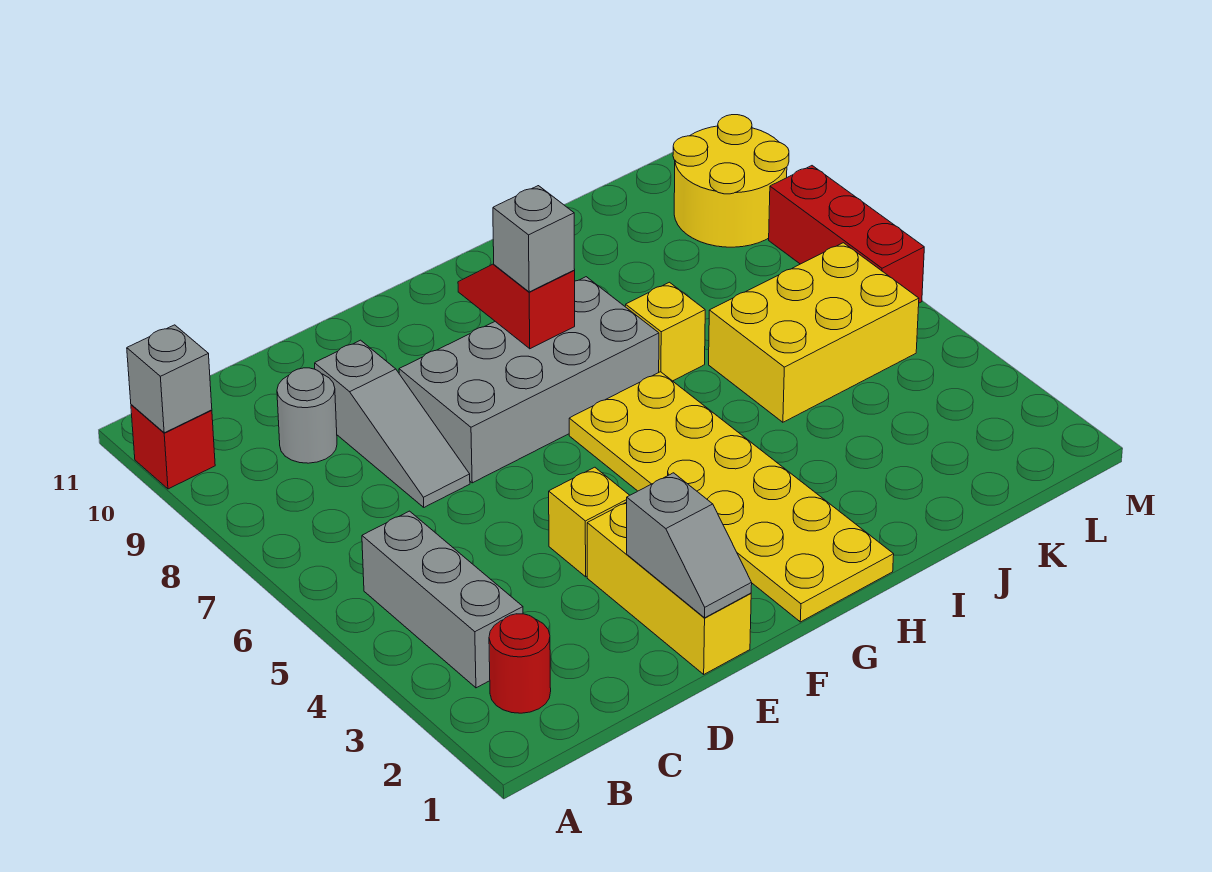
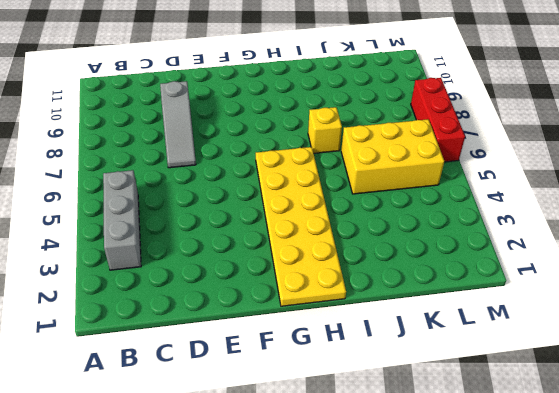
none -> red 1x1 brick [131,405,215,489]
none -> red 1x1 round brick [489,614,551,713]
none -> grey 1x1 round brick [277,368,337,463]

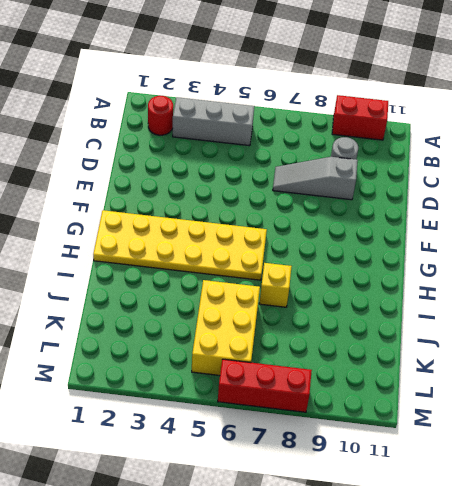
red 1x2 brick [332,95,388,140] -> red 1x1 brick [131,405,215,489]
none -> yellow 1x3 brick [587,502,751,674]
none -> yellow 1x1 brick [549,467,630,577]
none -> grey 2x4 brick [399,277,659,483]

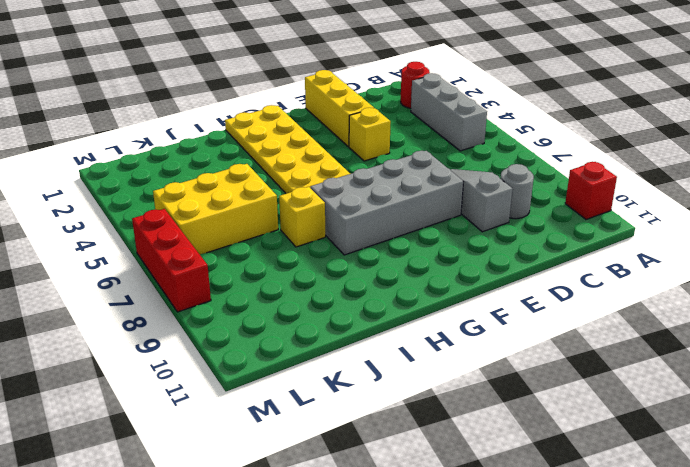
none -> yellow 2x2 round brick [673,115,789,247]
none -> grey 1x1 brick [127,325,212,433]
none -> grey 1x2 slope [626,473,752,618]

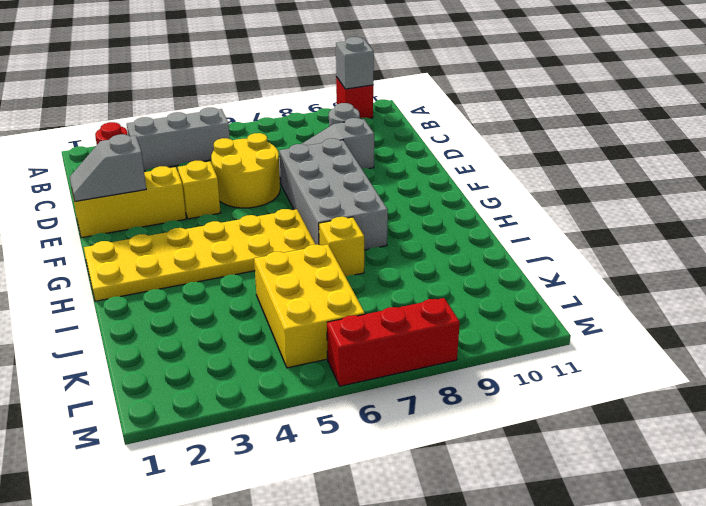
yellow 2x2 round brick [211,133,280,208] -> yellow 2x2 round brick moved to [673,115,789,247]
none -> red 1x2 slope [458,264,575,349]
none -> grey 1x1 brick [493,186,575,292]

